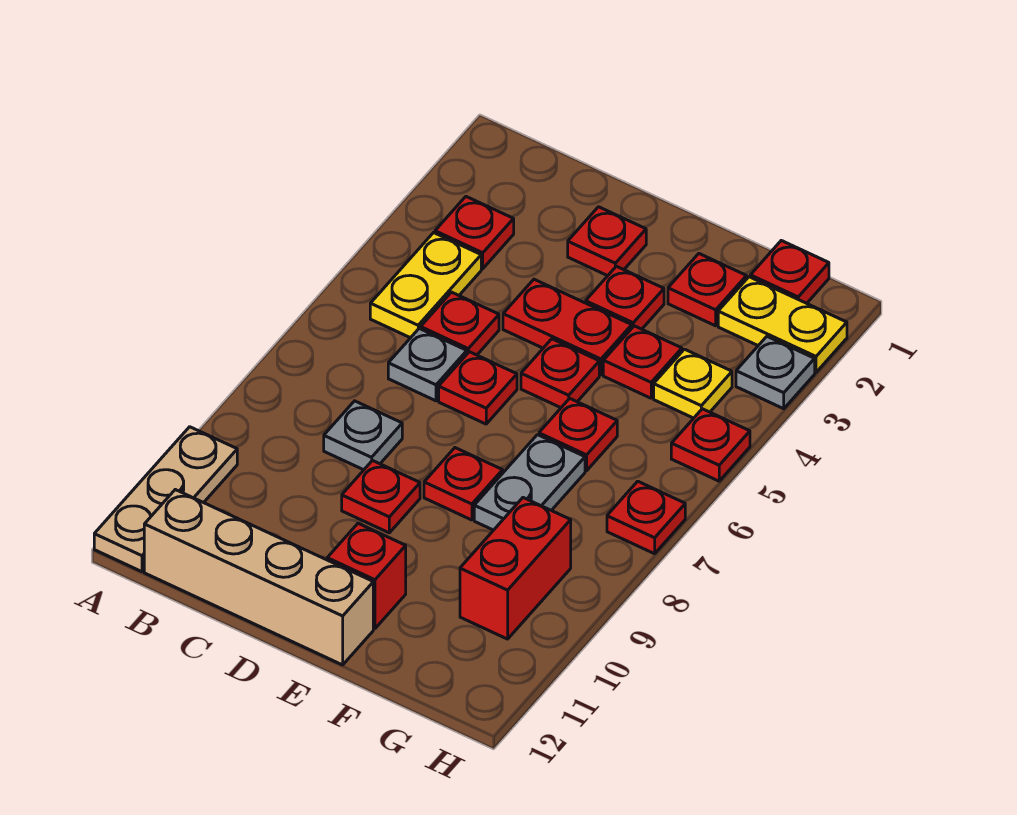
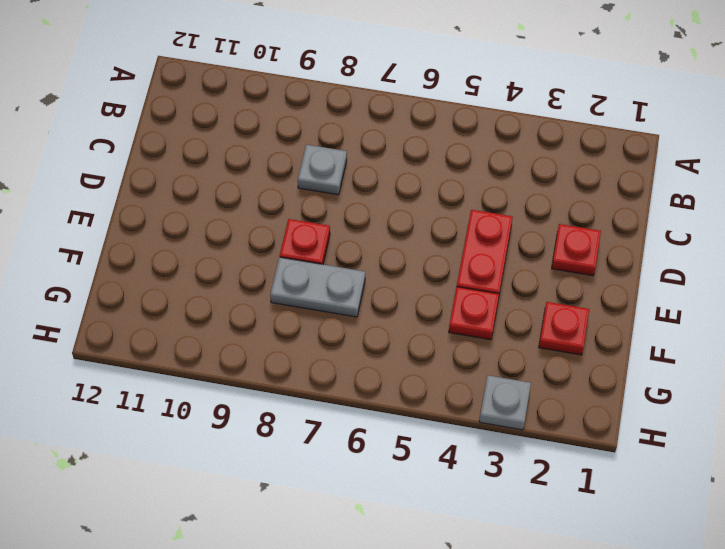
none -> tan 1x3 plate [94,427,237,572]
none -> red 1x1 plate [435,197,514,269]
none -> yellow 1x2 plate [370,233,481,338]

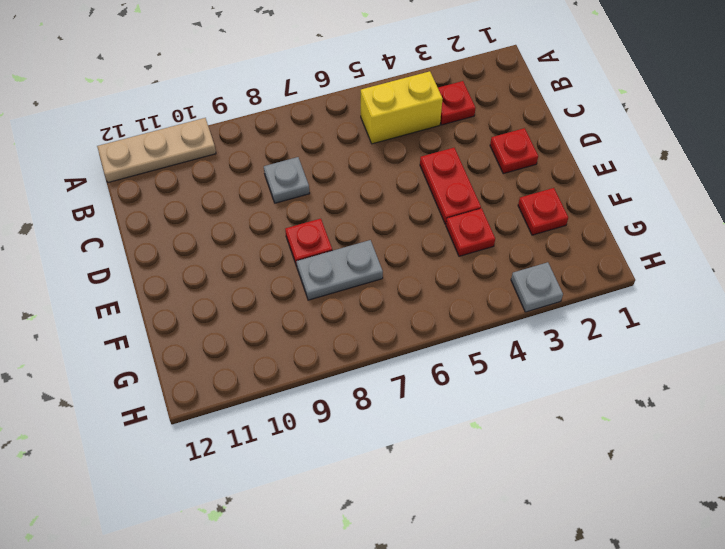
yellow 1x2 brick [360,71,442,144] -> yellow 1x2 plate [370,233,481,338]
none -> tan 1x4 brick [144,490,373,665]
none -> red 1x1 plate [421,292,499,355]
none -> grey 1x1 plate [388,328,467,401]

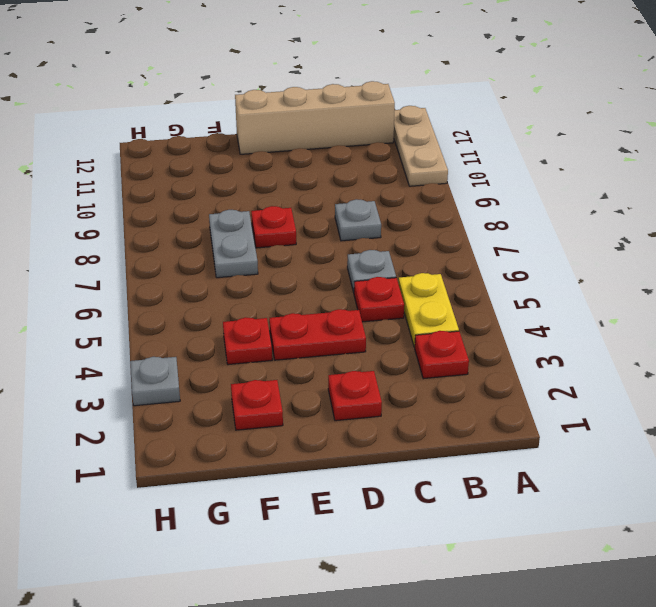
none -> red 1x1 plate [439,352,517,424]
none -> red 1x1 plate [342,461,420,533]
none -> red 1x1 plate [586,266,664,329]

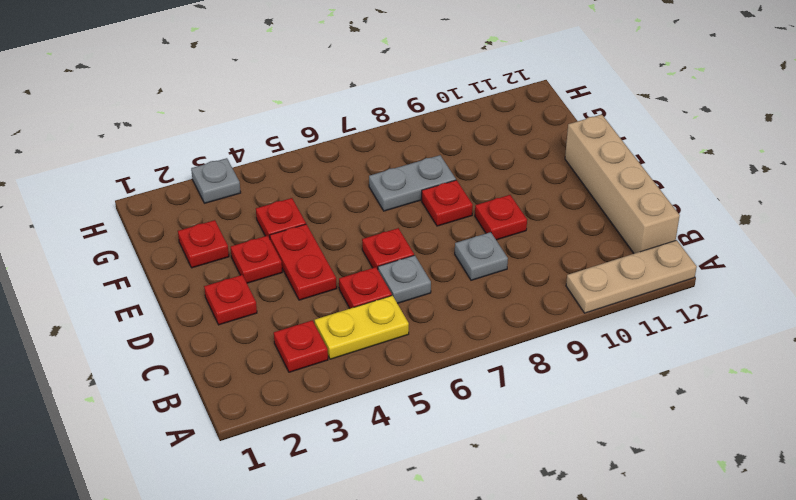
none -> red 1x1 plate [521,339,599,408]
none -> red 1x1 brick [327,523,406,629]
none -> red 1x1 plate [539,398,617,471]

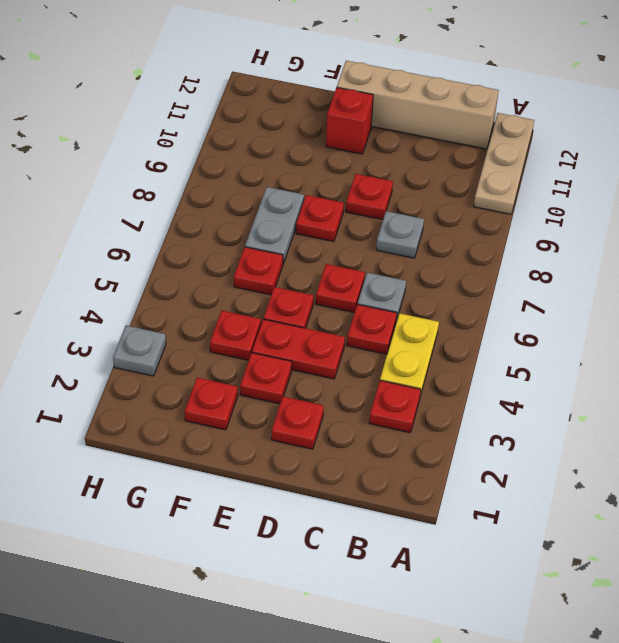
none -> red 1x1 plate [750,241,829,303]
none -> yellow 1x2 plate [718,277,847,372]
none -> yellow 1x1 plate [654,349,732,418]

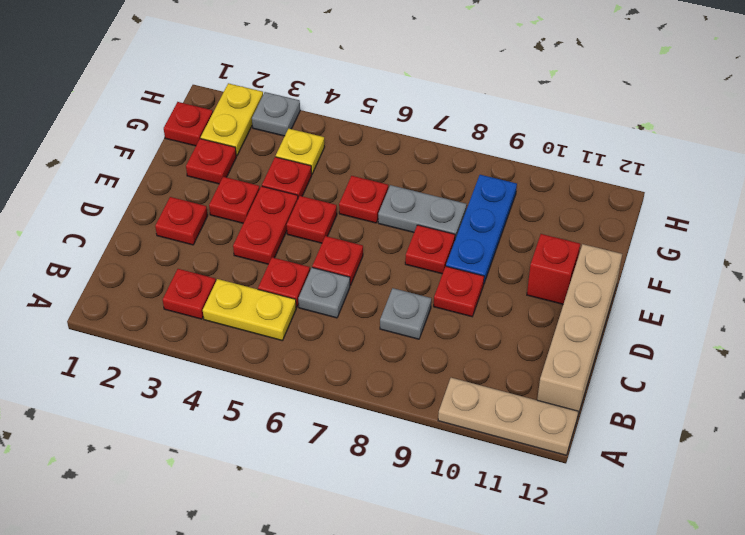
blue 1x3 plate [446,175,517,283] -> red 1x2 brick [460,498,571,639]
none -> red 1x1 plate [671,409,750,481]
none -> red 1x1 plate [607,481,685,554]

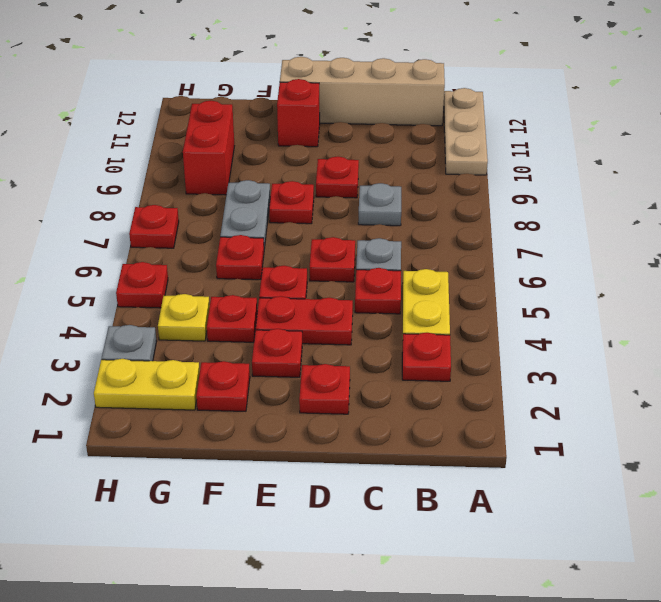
none -> red 1x1 plate [750,241,829,303]

